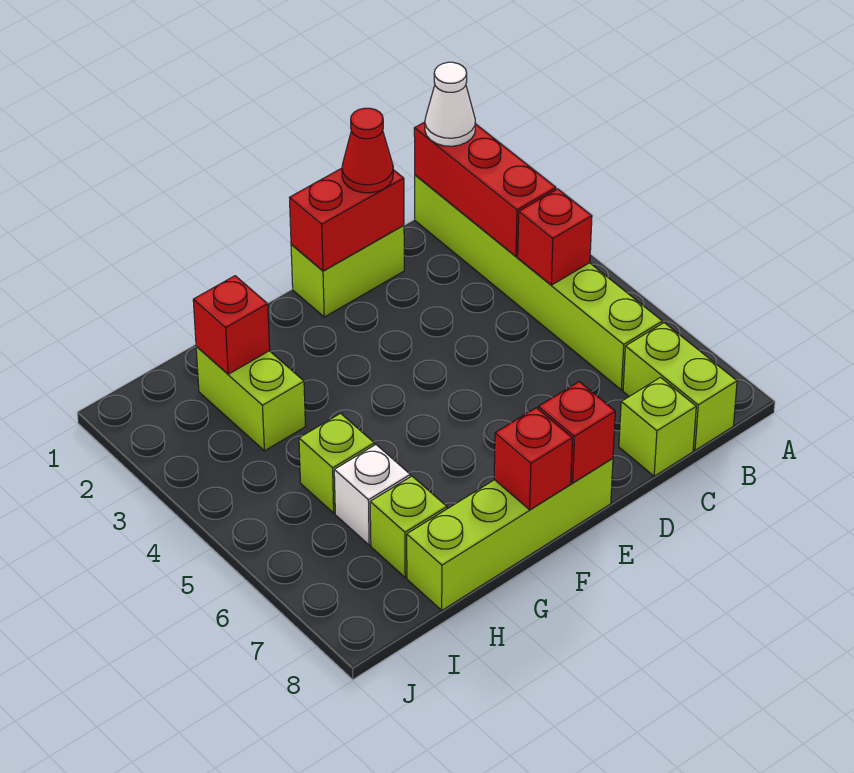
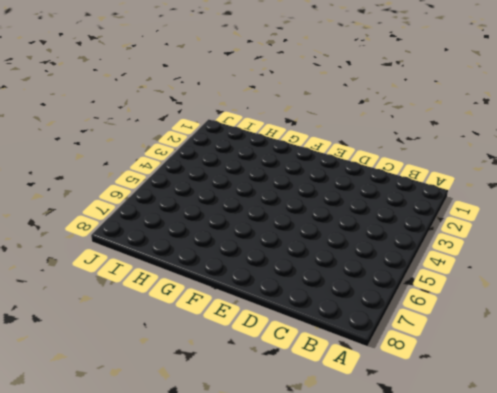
none -> lime 1x6 brick [415,175,662,390]
none -> lime 1x2 brick [623,323,737,450]
none -> lime 1x1 brick [619,378,696,476]

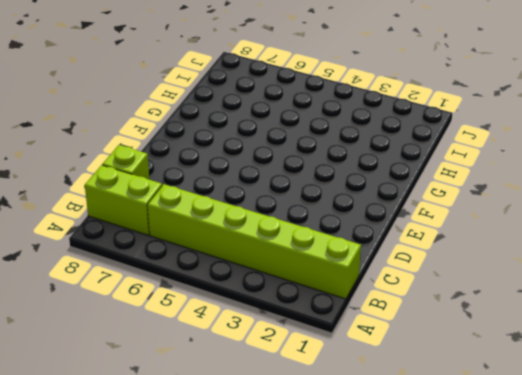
none -> lime 1x2 brick [291,225,404,317]
none -> lime 1x4 brick [407,458,613,610]
none -> lime 1x2 brick [196,347,305,451]

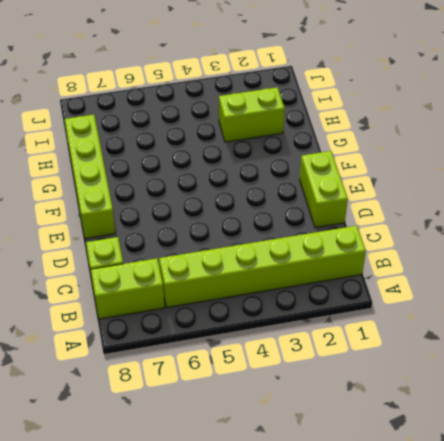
none -> lime 1x1 brick [299,413,374,513]
none -> white 1x1 brick [334,445,410,545]
none -> lime 1x1 brick [370,476,447,577]

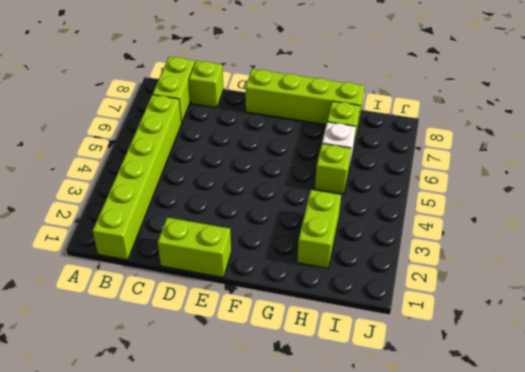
none -> red 1x3 brick [414,122,556,256]
none -> red 1x1 brick [518,189,592,285]
none -> red 1x2 brick [290,168,404,271]

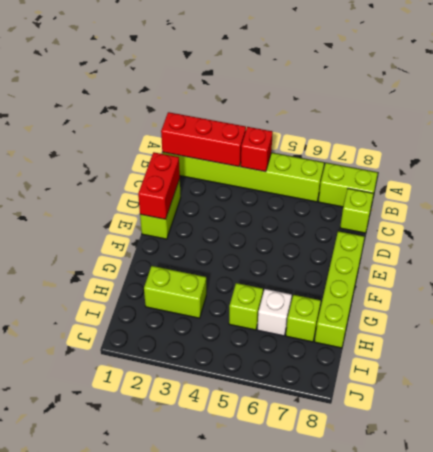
none -> red 1x1 brick [538,382,615,483]
none -> red 1x1 brick [494,408,572,510]
none -> red 1x1 brick [193,276,270,374]

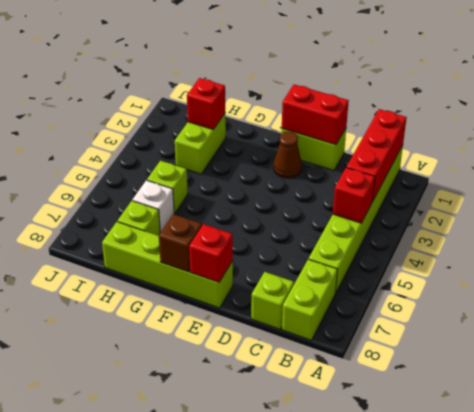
brown 1x1 cone [274,132,302,178] -> none
brown 1x1 brick [159,214,202,272] -> red 1x1 brick [494,408,572,510]
none -> white 1x1 cone [425,62,475,146]
none -> red 1x1 cone [342,108,393,193]

